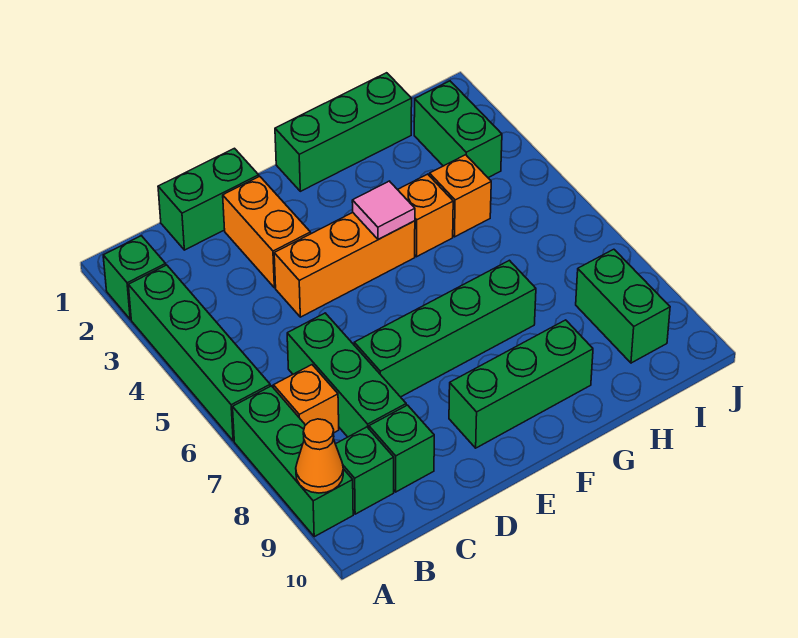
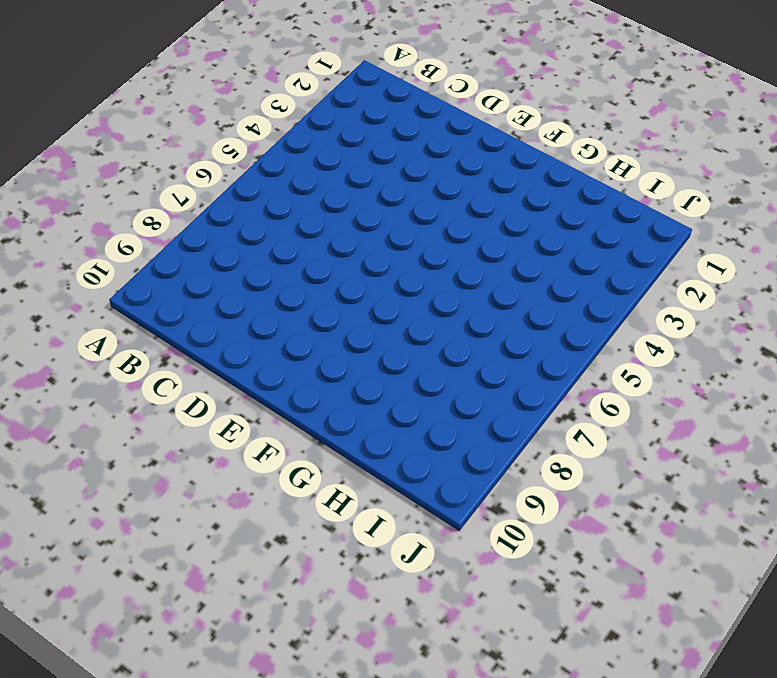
none -> green 1x1 brick [103,236,166,319]
none -> green 1x4 brick [128,265,270,441]
none -> green 1x3 brick [233,386,353,537]

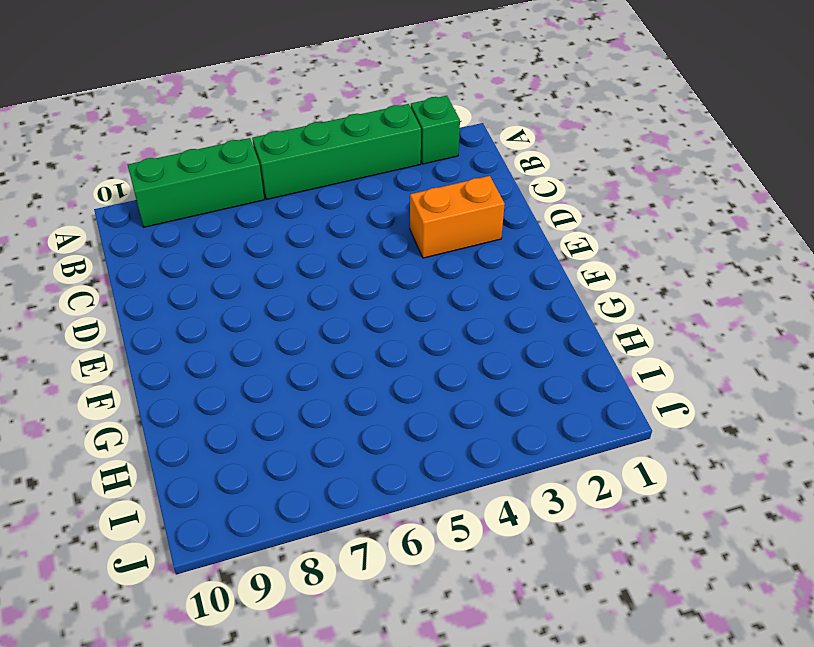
none -> orange 1x1 brick [274,365,339,433]
none -> green 1x1 brick [336,427,394,514]
none -> green 1x2 brick [158,148,259,250]

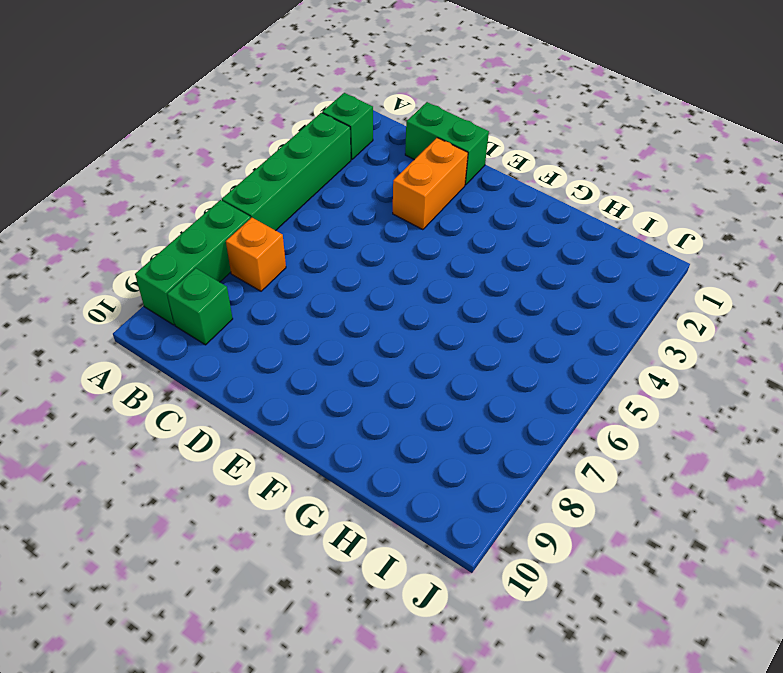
none -> green 1x3 brick [287,313,406,437]
none -> green 1x1 brick [369,405,434,492]
none -> orange 1x3 brick [274,213,415,317]

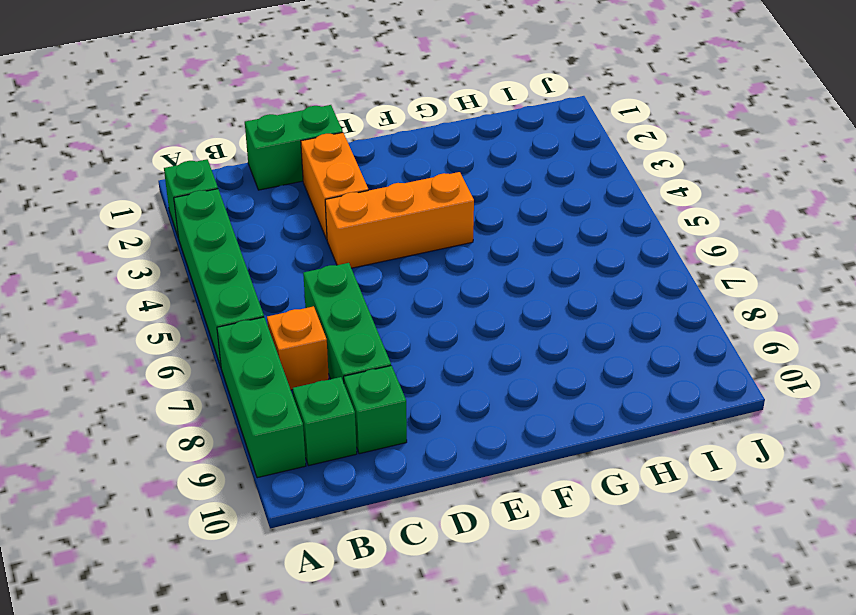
none -> green 1x4 brick [354,260,536,397]
none -> green 1x3 brick [449,320,593,448]
none -> green 1x3 brick [275,73,412,191]

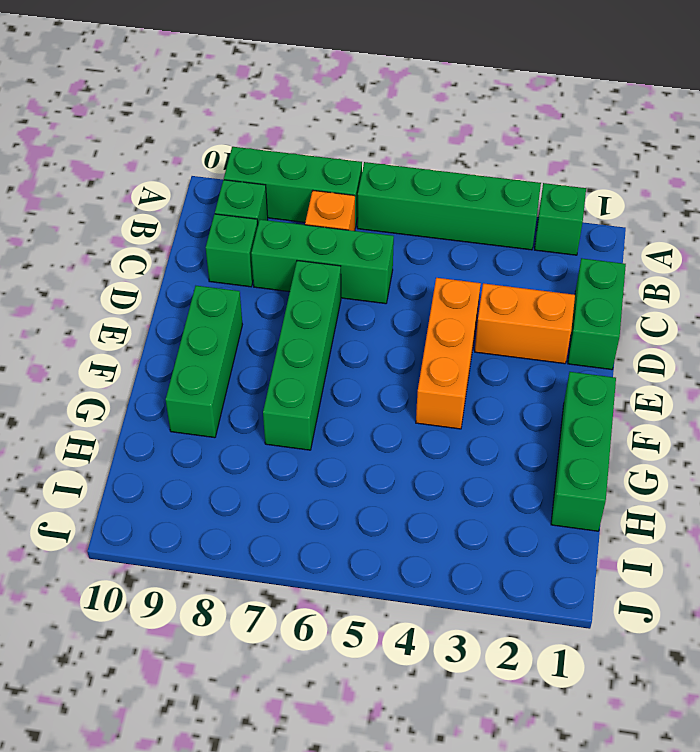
none -> orange 1x1 brick [398,174,453,257]
none -> orange 1x1 brick [430,155,491,237]
none -> green 1x2 brick [414,81,502,178]

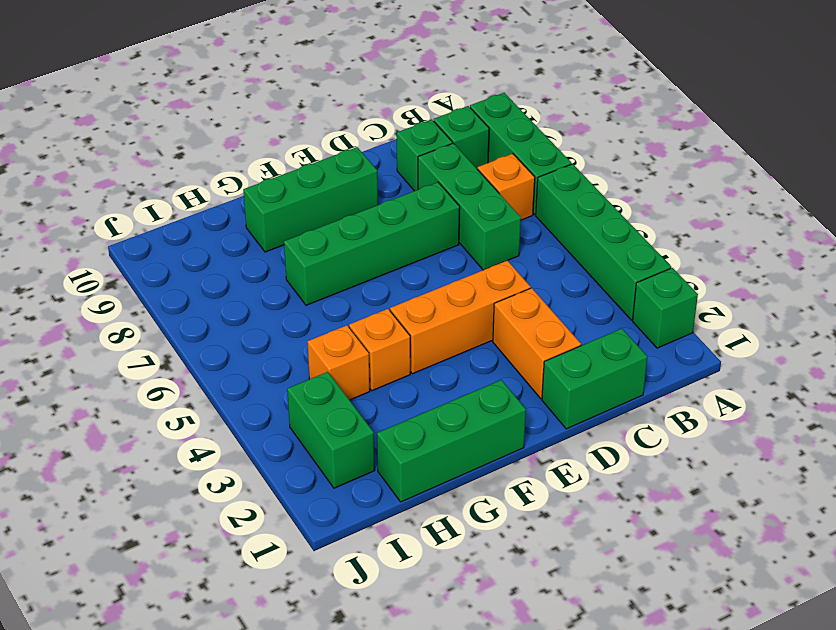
none -> green 1x2 brick [576,249,670,363]
none -> orange 1x1 cone [296,419,343,493]
none -> pink 1x1 tile [352,181,415,239]

